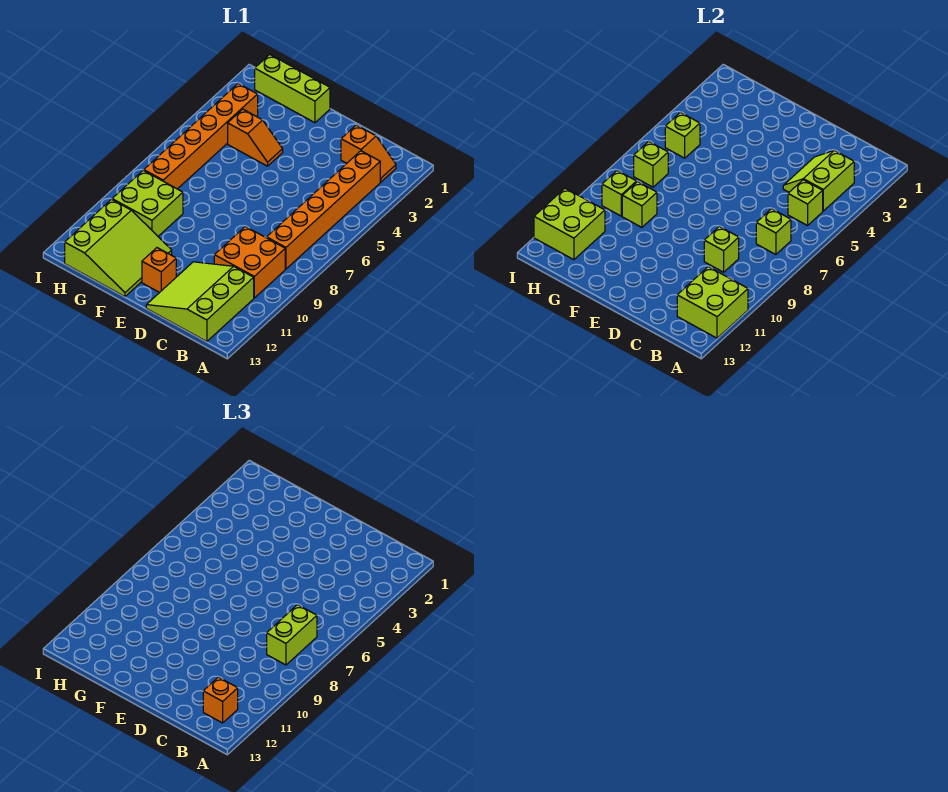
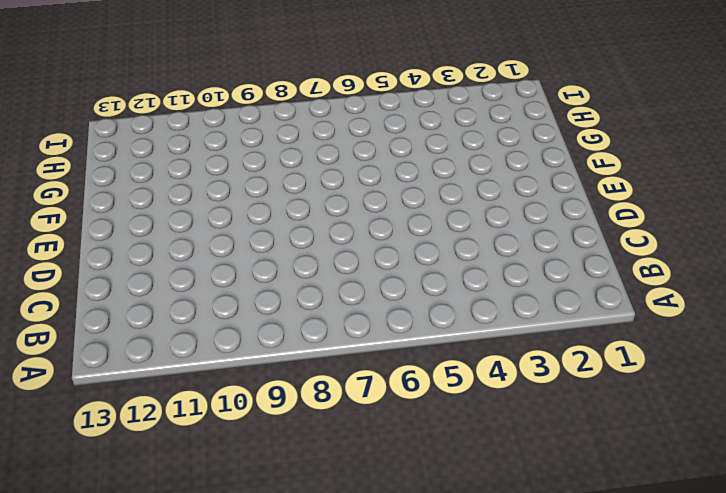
none -> orange 1x2 slope [341,125,396,182]
none -> orange 1x6 brick [267,151,380,269]
none -> orange 2x2 brick [214,227,285,298]

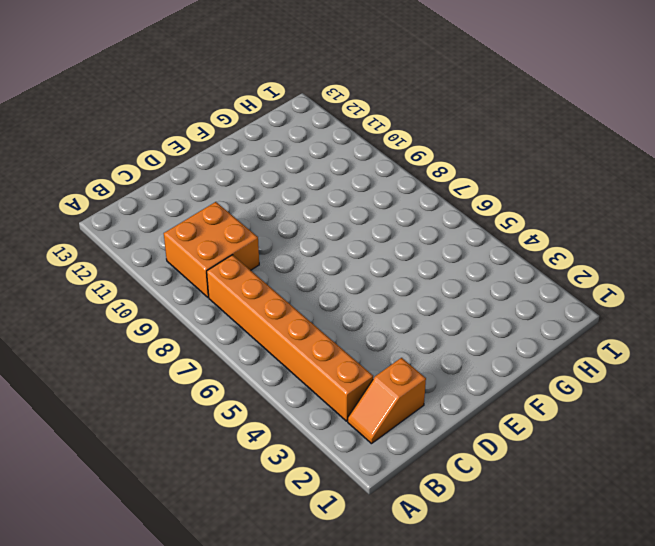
none -> lime 3x3 slope [146,262,254,342]
none -> orange 1x1 brick [142,248,176,293]
none -> lime 1x3 brick [255,55,330,123]

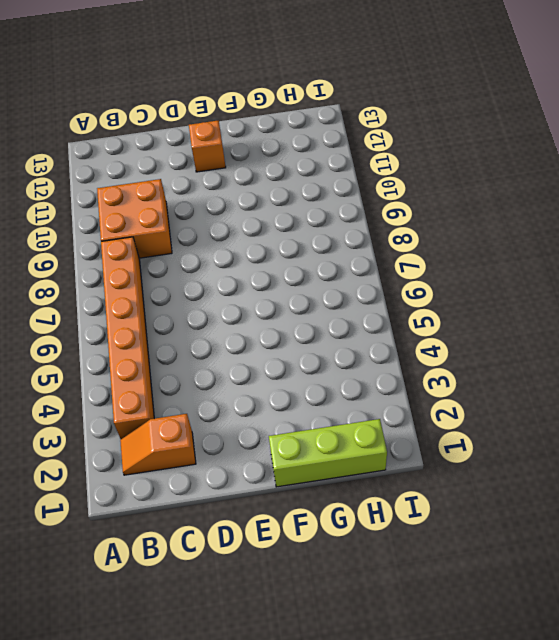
none -> lime 3x3 slope [146,262,254,342]
none -> orange 1x2 slope [228,109,283,166]
none -> lime 3x3 slope [65,199,172,297]

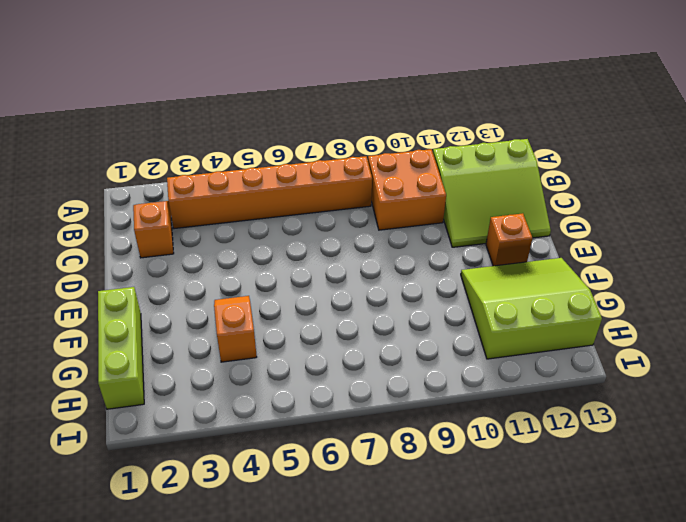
none -> lime 2x2 brick [112,170,183,236]
none -> orange 1x6 brick [144,84,258,189]
none -> lime 2x2 brick [677,267,748,338]

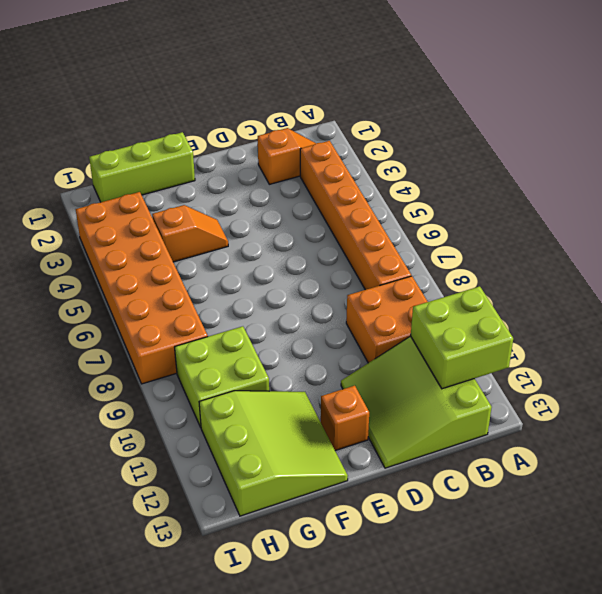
orange 2x6 brick [76,192,208,384] -> orange 1x6 brick [144,84,258,189]
none -> lime 2x2 slope [783,150,854,211]
none -> lime 1x1 brick [788,180,823,226]
none -> lime 1x1 brick [756,209,791,255]

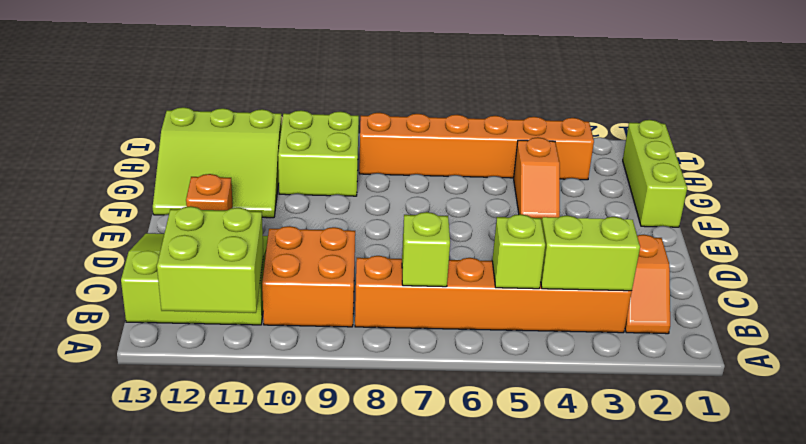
none -> lime 1x1 brick [704,227,739,272]
none -> lime 1x1 brick [622,182,657,227]
none -> lime 1x1 brick [665,113,700,158]

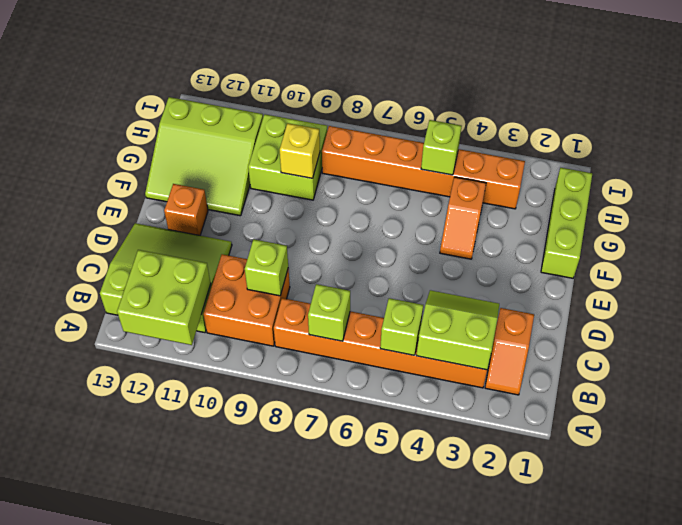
yellow 1x1 brick [280,123,320,178] -> lime 1x1 brick [622,182,657,227]
none -> lime 1x1 brick [634,141,668,187]
none -> lime 1x1 brick [602,171,637,216]
none -> lime 2x2 brick [534,188,605,260]

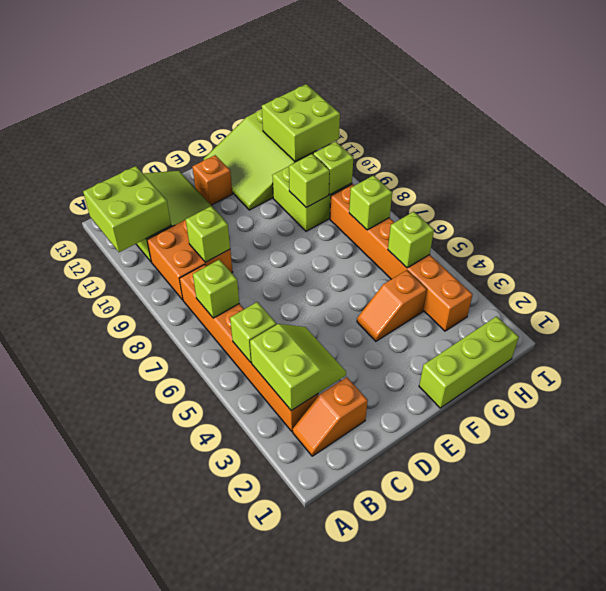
none -> lime 1x2 brick [267,605,317,665]
none -> orange 1x1 brick [203,677,238,723]

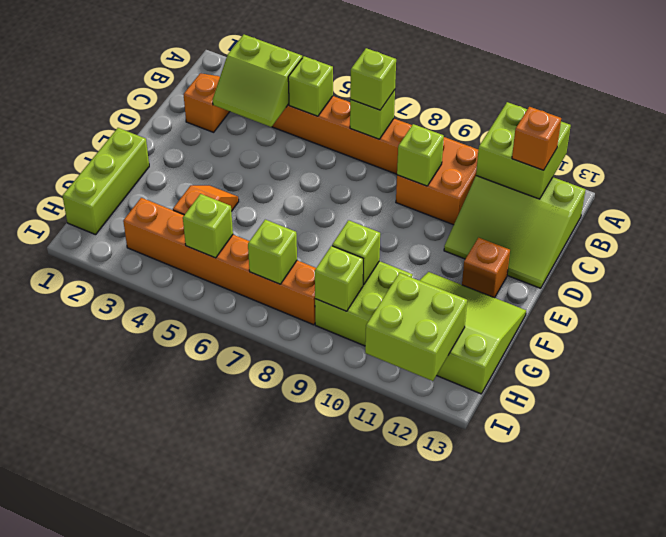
lime 1x1 brick [350,48,396,110] -> lime 1x2 brick [267,605,317,665]

